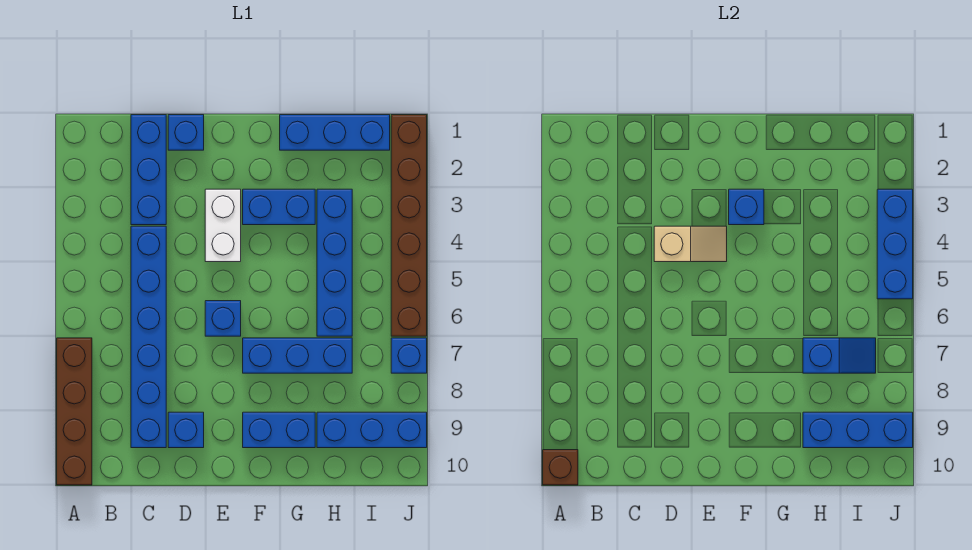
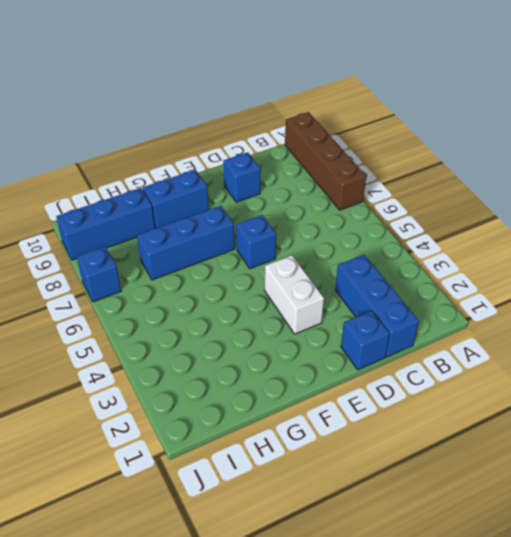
none -> blue 1x6 brick [131,226,166,448]
none -> blue 1x2 brick [243,189,315,225]
none -> blue 1x3 brick [280,115,390,150]

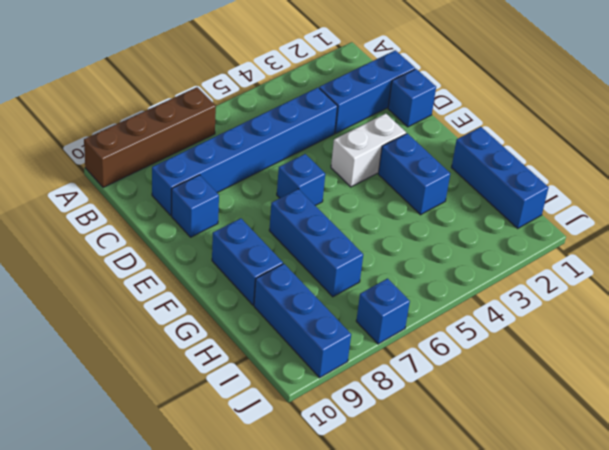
none -> blue 1x4 brick [317,189,352,336]
none -> brown 1x6 brick [391,115,427,336]
none -> brown 1x1 brick [543,450,578,485]

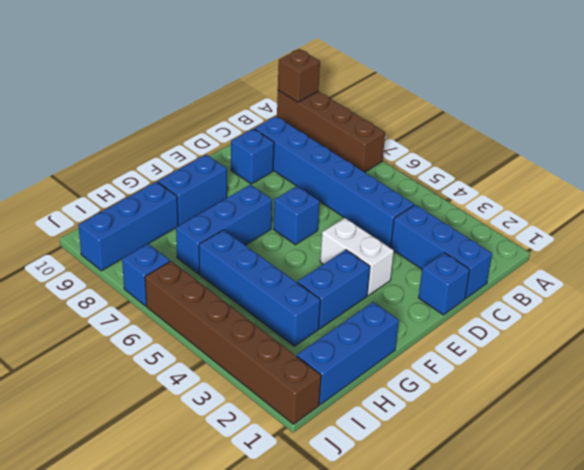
none -> tan 1x2 slope [654,226,727,262]
none -> blue 1x1 brick [729,189,764,225]
none -> blue 1x2 slope [803,338,876,373]

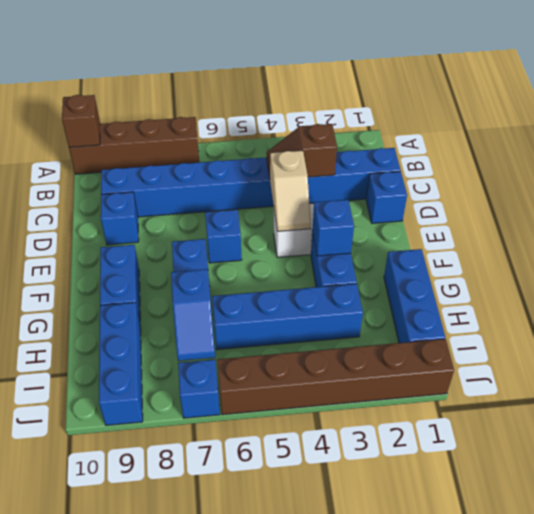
brown 1x2 slope [267,124,337,177] -> none
none -> blue 1x3 brick [803,412,913,448]
none -> blue 1x3 brick [877,189,913,299]

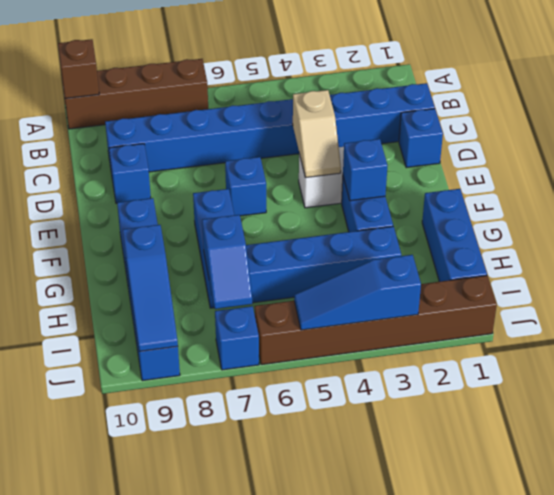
blue 1x3 slope [123,225,178,351] -> blue 1x3 brick [803,412,913,448]
blue 1x3 slope [294,255,421,330] -> blue 1x3 brick [877,189,913,299]

